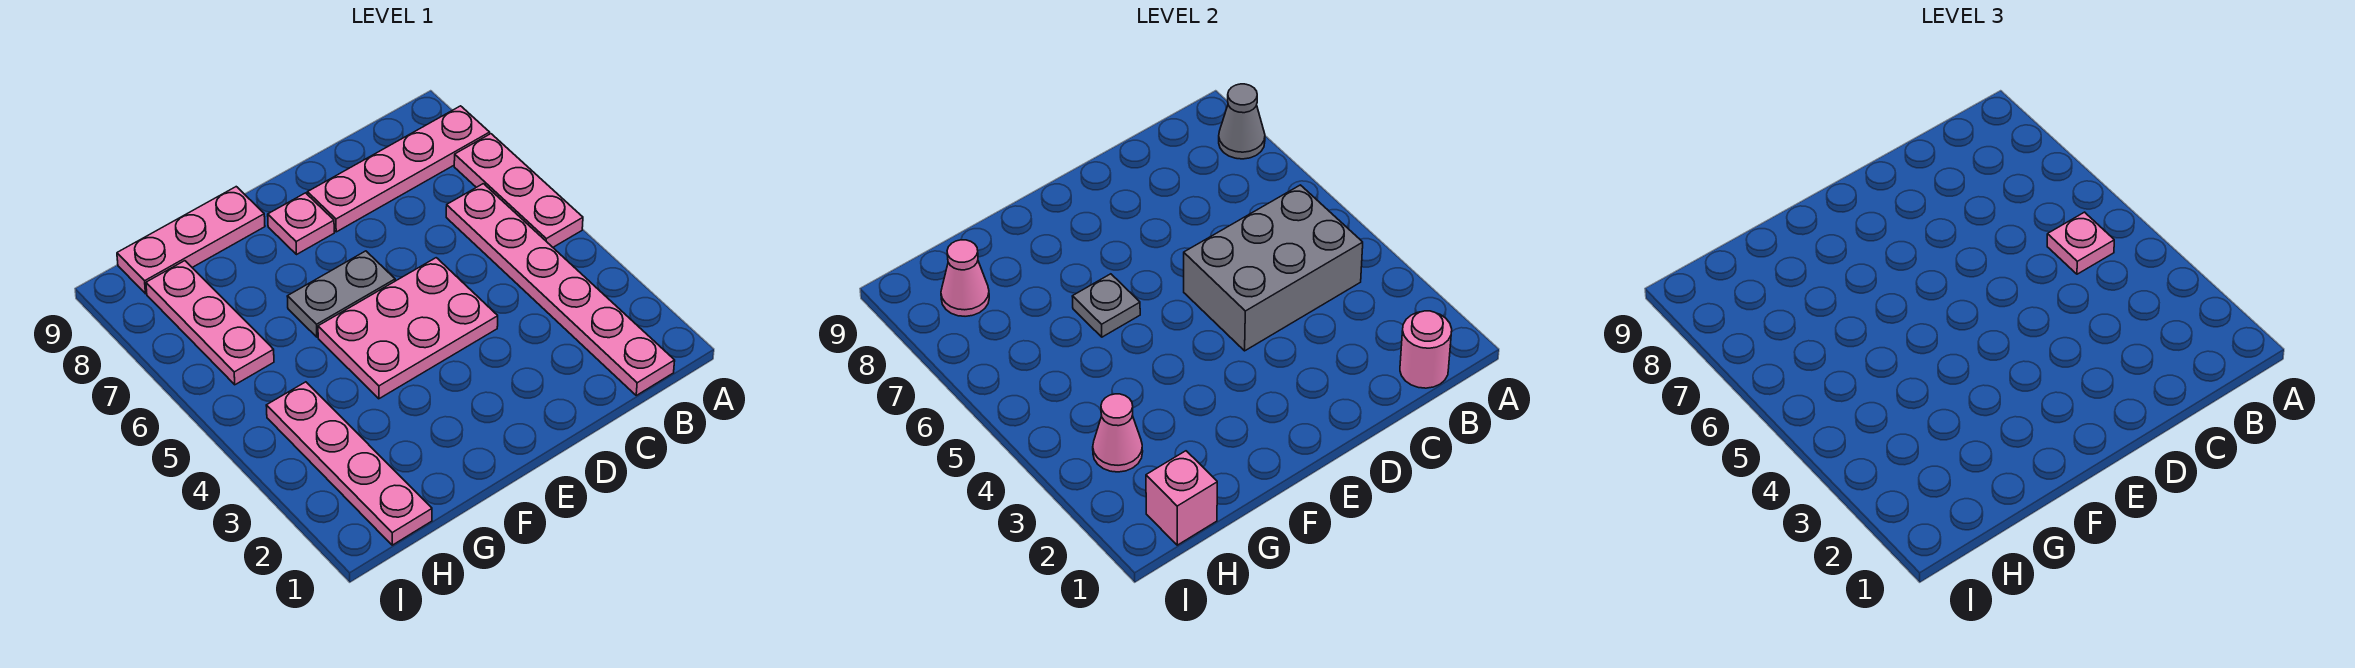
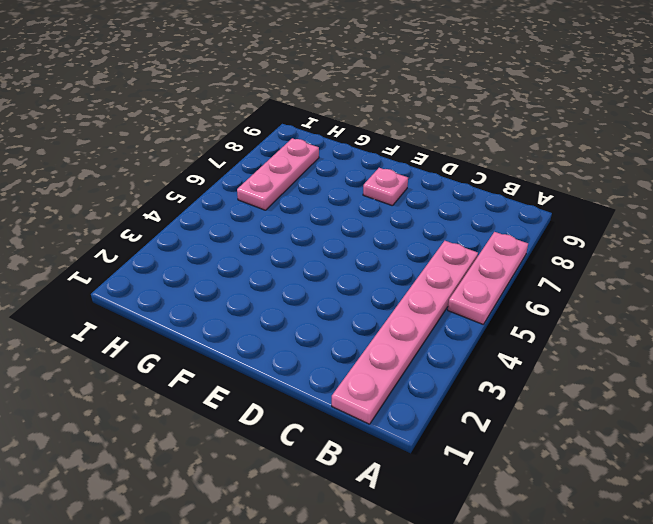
none -> pink 1x4 plate [308,106,490,232]
none -> pink 2x3 plate [318,258,498,399]
none -> grey 1x2 plate [287,251,395,337]

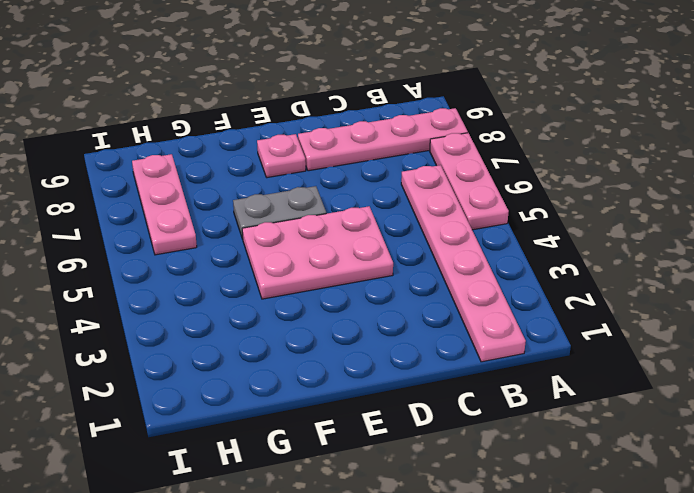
none -> pink 1x3 plate [117,187,265,294]
none -> pink 1x4 plate [266,382,432,545]
none -> grey 1x1 cone [1219,84,1265,159]

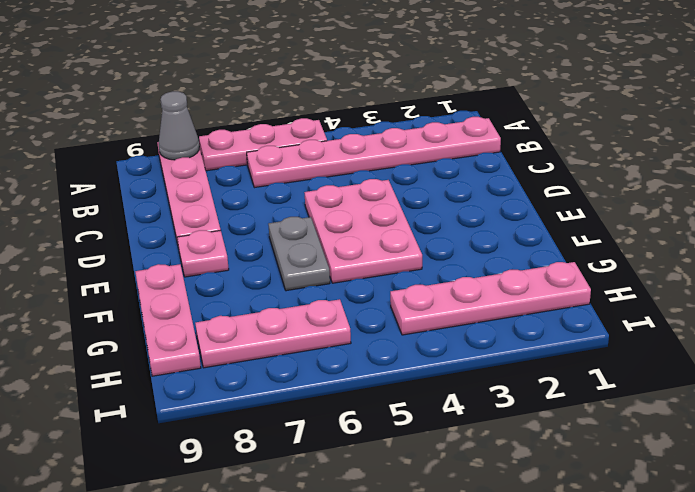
none -> pink 1x1 round brick [1400,311,1452,388]
none -> grey 2x3 brick [1184,185,1363,351]
none -> grey 1x1 plate [1072,274,1140,337]

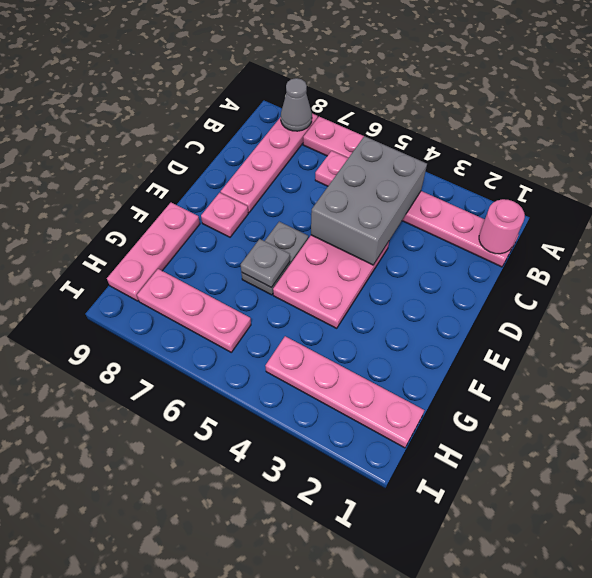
none -> pink 1x1 brick [1146,451,1217,545]
none -> pink 1x1 cone [1093,394,1143,472]
none -> pink 1x1 cone [941,240,989,316]

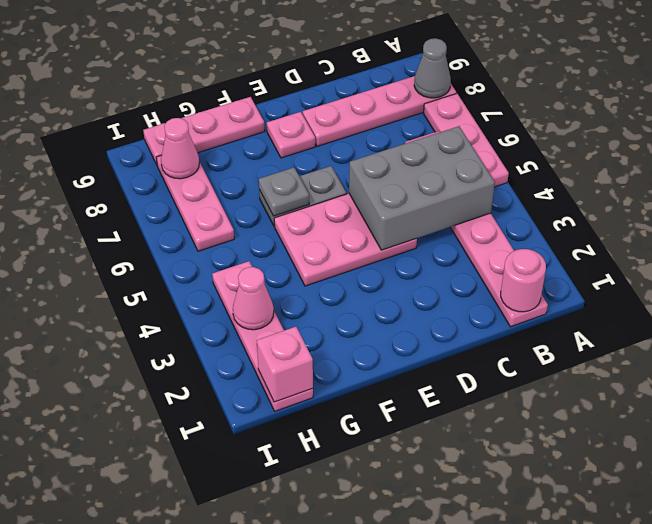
none -> pink 1x1 plate [2047,212,2114,274]

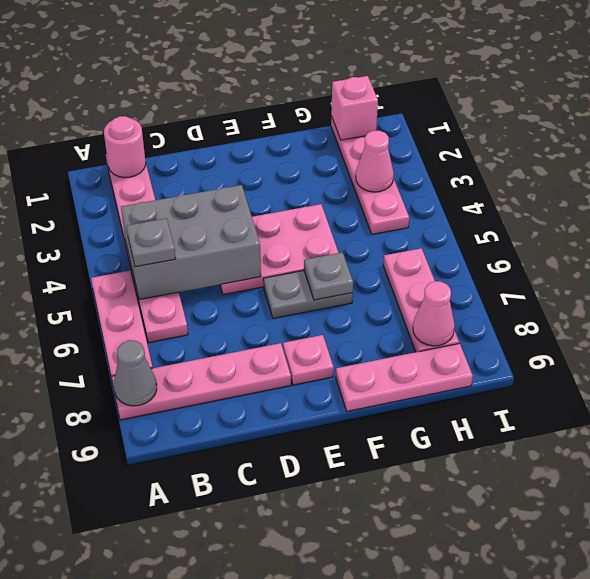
grey 1x1 plate [127,218,176,267] -> pink 1x1 plate [2047,212,2114,274]

